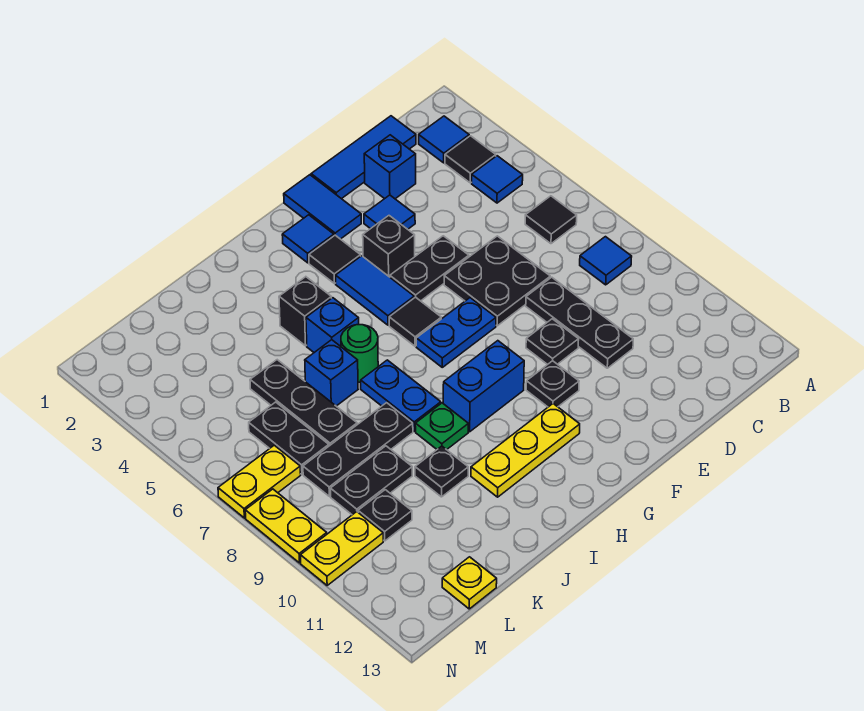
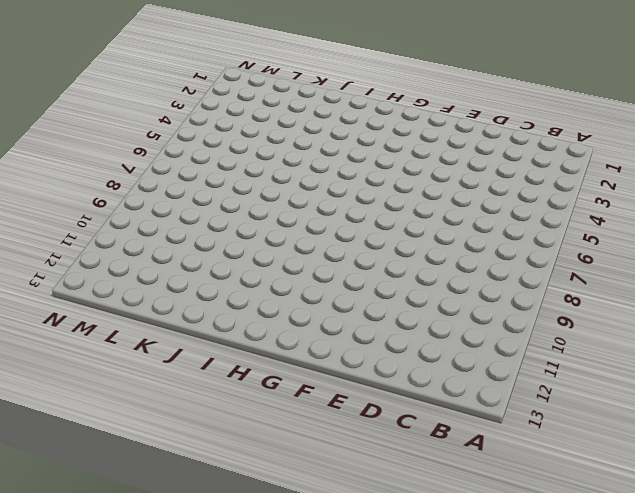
none -> blue 1x1 tile [419,116,469,163]
none -> black 1x1 tile [445,136,496,183]
none -> blue 1x1 tile [472,156,523,203]
none -> black 1x1 tile [525,196,577,244]

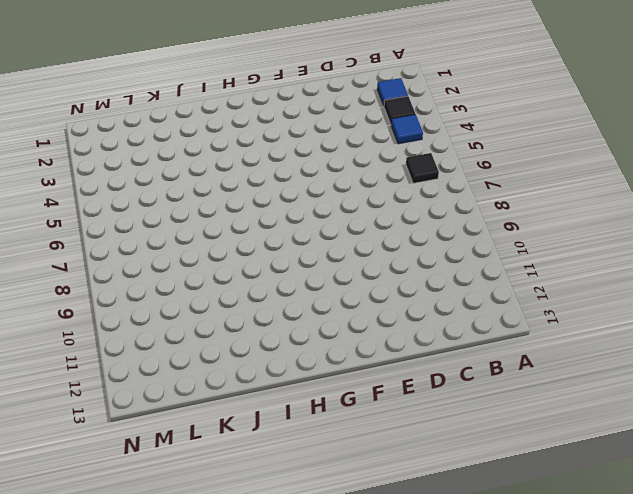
none -> blue 1x1 tile [580,237,632,285]
none -> blue 1x3 tile [311,116,416,199]
none -> blue 1x1 brick [364,135,416,199]
none -> black 2x2 plate [444,236,550,326]

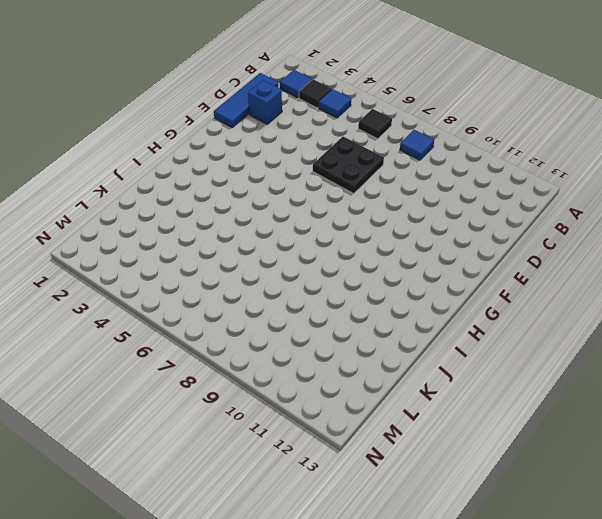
none -> black 1x3 plate [526,277,633,368]
none -> blue 1x1 tile [364,195,415,229]
none -> black 1x2 plate [390,236,469,301]
none -> black 1x1 plate [526,319,579,365]

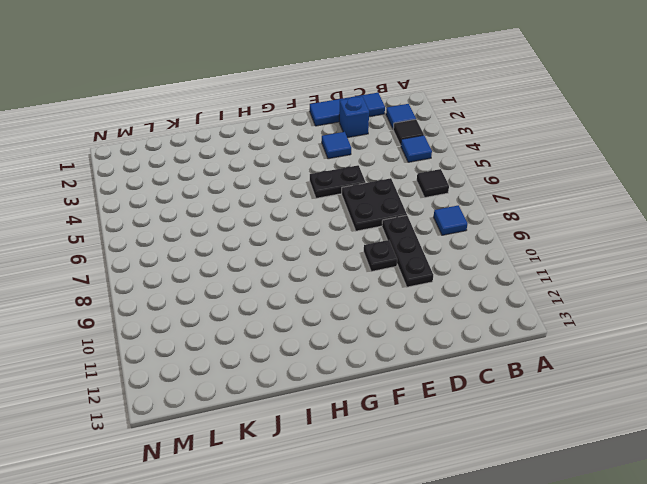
none -> blue 1x2 tile [284,175,361,239]
none -> black 1x1 brick [363,216,415,277]
none -> blue 1x2 plate [416,298,496,367]
none -> black 1x1 plate [526,361,579,407]

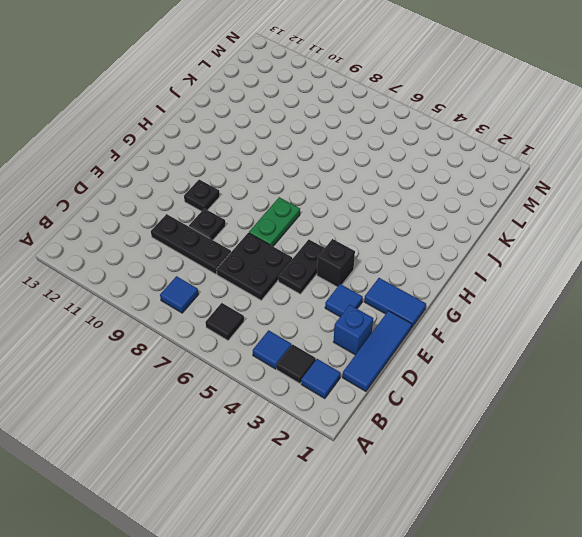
green 1x2 plate [249,197,300,246] -> blue 1x2 plate [416,298,496,367]
none -> blue 1x1 tile [282,215,334,263]
none -> black 1x1 tile [309,235,361,284]
none -> blue 1x2 tile [336,256,414,325]
none -> black 1x1 tile [389,297,441,346]

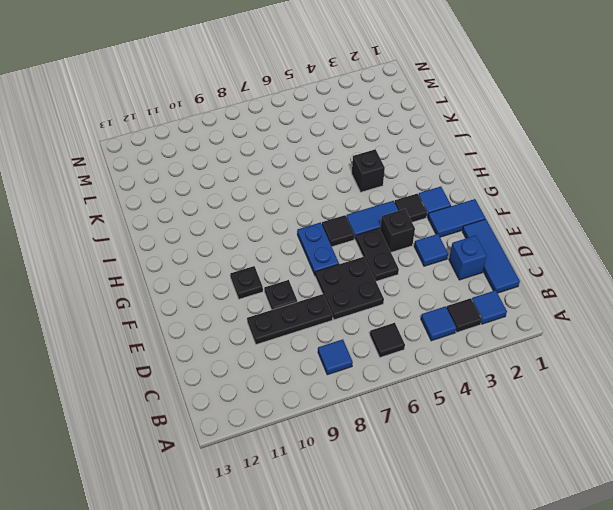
none -> blue 1x2 brick [443,341,524,432]
none -> yellow 1x3 plate [471,404,580,497]
none -> blue 1x1 brick [306,298,359,352]
none -> green 1x1 round brick [341,325,378,382]

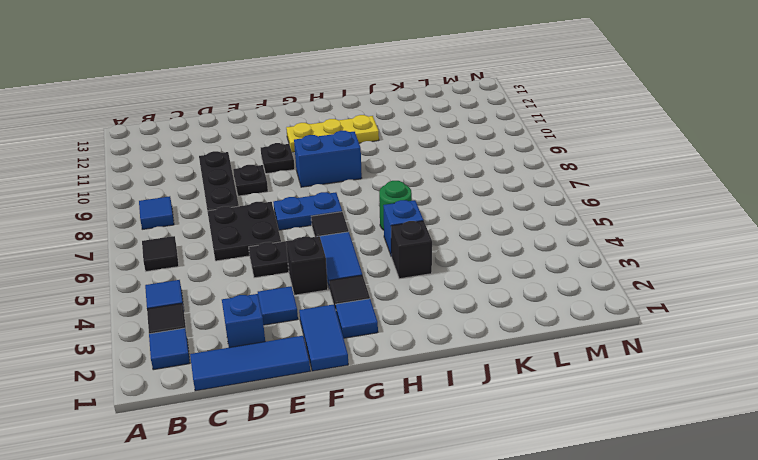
none -> blue 1x2 plate [361,360,441,431]
none -> green 1x1 plate [415,403,468,450]
none -> blue 1x1 brick [305,340,358,406]
none -> black 1x3 plate [303,403,413,496]

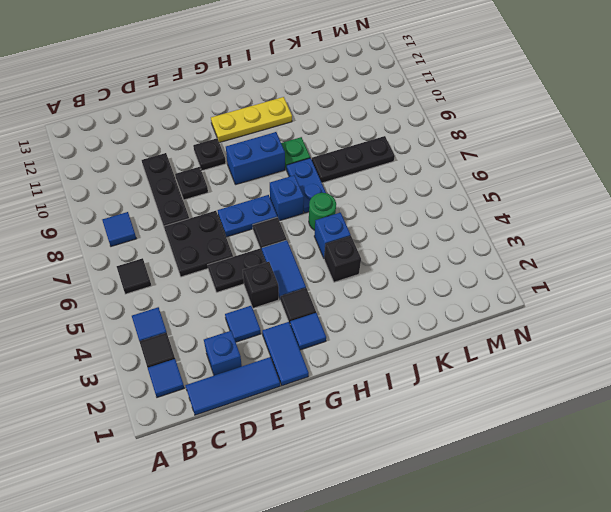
blue 1x1 brick [270,175,304,221] -> blue 1x1 brick moved to [305,340,358,406]
none -> black 1x1 plate [415,446,468,497]
none -> black 1x3 plate [250,360,357,446]
none -> black 1x2 plate [330,446,412,515]
none -> black 1x2 plate [249,402,329,474]

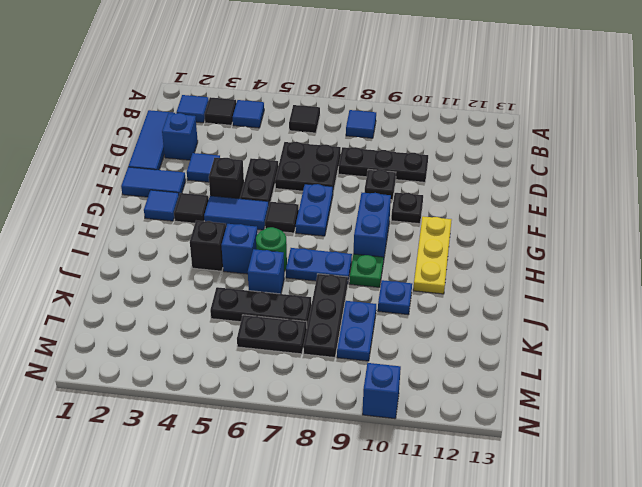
blue 1x1 plate [378,280,412,315] -> black 1x1 plate [415,446,468,497]
blue 1x2 plate [337,301,376,361] -> black 1x2 plate [330,446,412,515]
blue 1x1 brick [363,363,401,419] -> yellow 1x2 plate [301,512,383,585]
none -> black 1x1 plate [358,490,412,541]
none -> yellow 1x1 plate [442,557,497,609]
none -> yellow 1x2 plate [218,445,301,518]
none -> yellow 1x2 plate [245,489,327,563]

